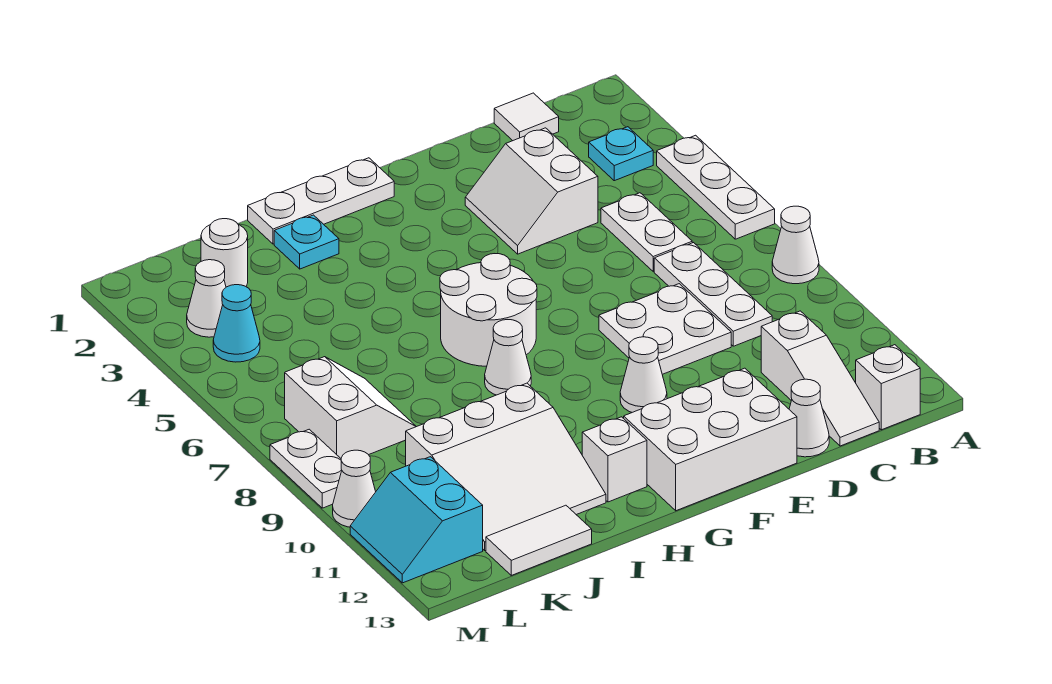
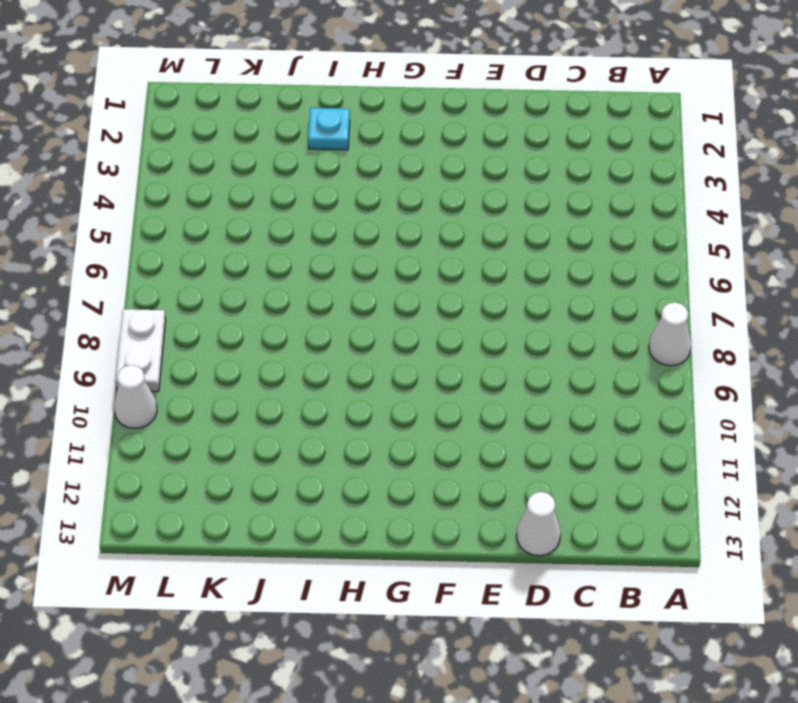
none -> white 1x3 plate [657,135,775,239]
none -> cyan 1x1 plate [589,127,653,181]
none -> white 1x1 brick [856,345,920,430]

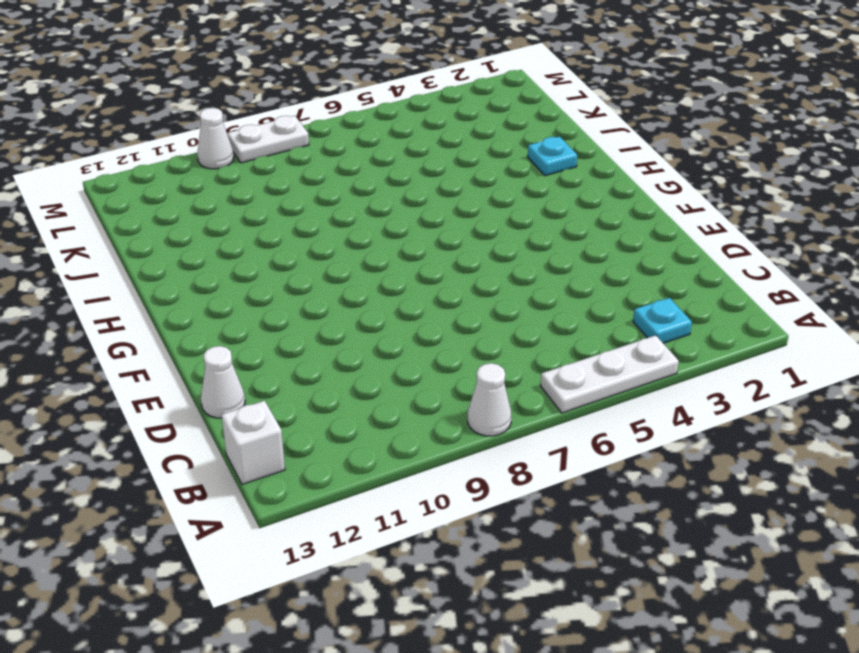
none -> white 1x1 tile [494,93,559,141]
none -> white 1x2 plate [601,193,692,272]
none -> white 1x3 plate [654,243,772,346]

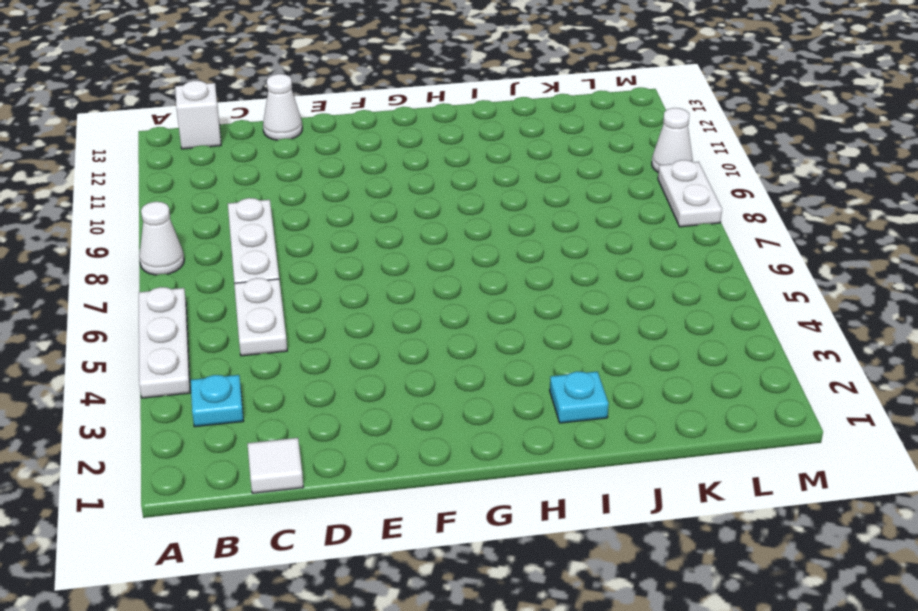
none -> white 1x3 slope [761,311,879,446]
none -> white 2x2 slope [465,128,598,254]
none -> white 2x2 plate [599,284,731,374]

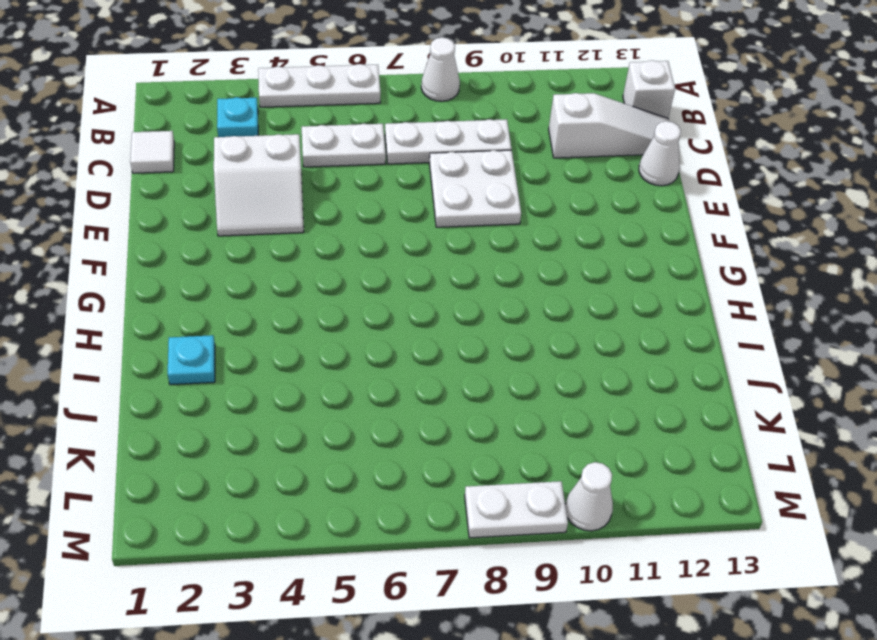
none -> white 2x3 brick [624,368,797,511]
none -> white 1x1 cone [620,337,667,412]
none -> white 1x3 plate [248,158,394,244]

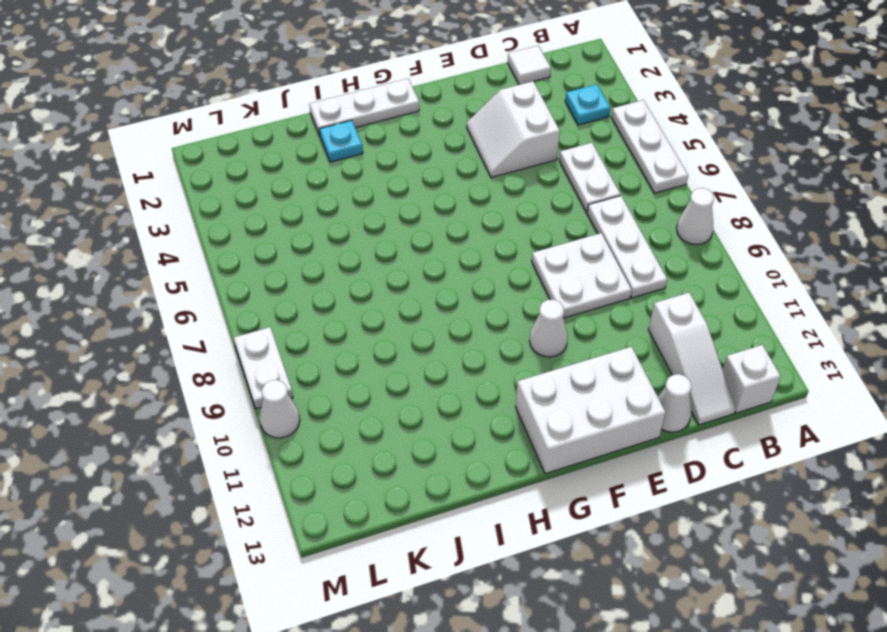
none -> white 2x2 round brick [440,254,537,366]
none -> white 1x1 cone [485,320,531,395]
none -> white 1x1 brick [582,417,647,502]

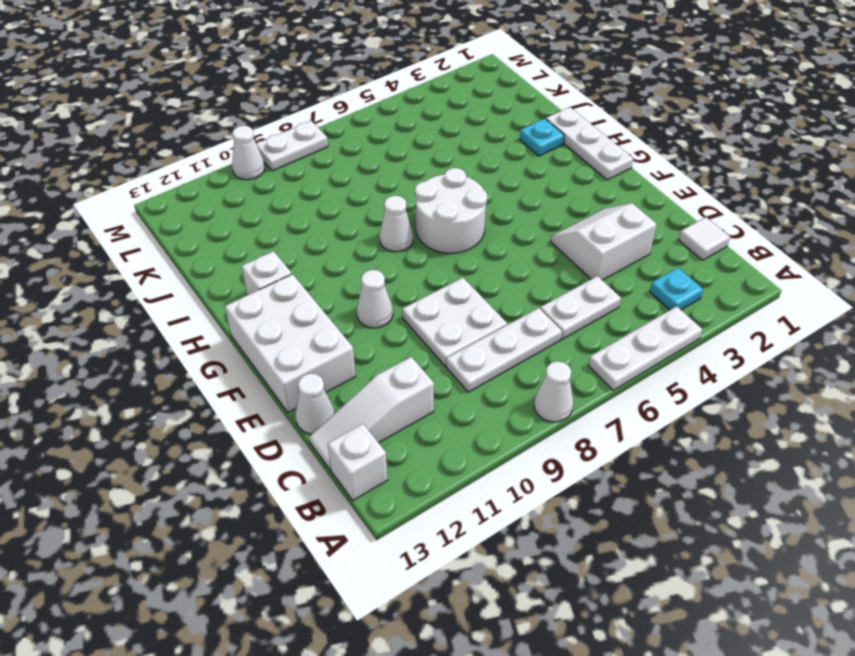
none -> white 3x3 slope [406,383,606,550]
none -> white 1x2 tile [486,505,592,575]
none -> white 1x1 round brick [201,219,248,287]

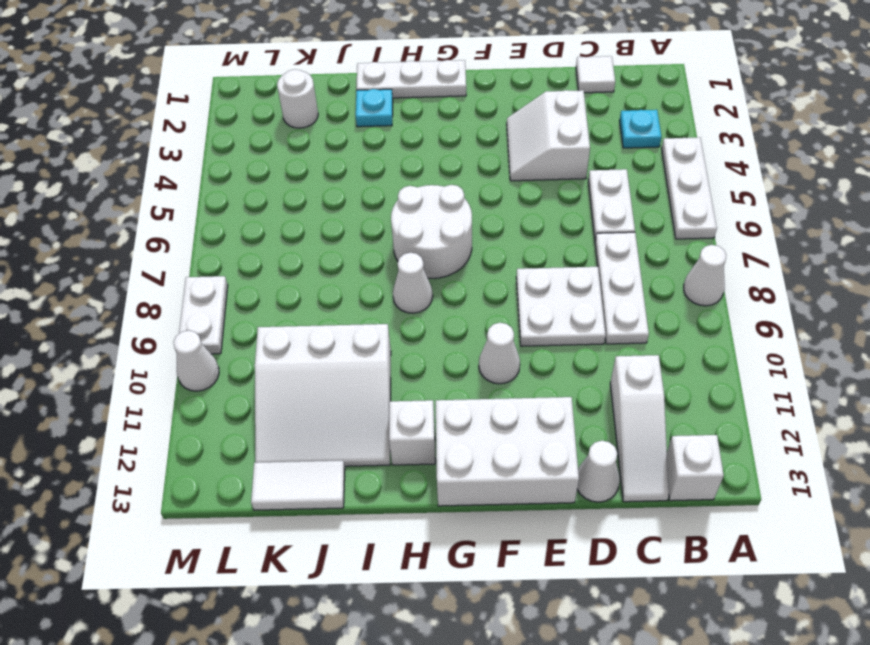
none -> white 2x2 slope [285,357,416,458]
none -> white 1x1 cone [187,260,226,337]
none -> cyan 1x1 cone [213,285,260,362]

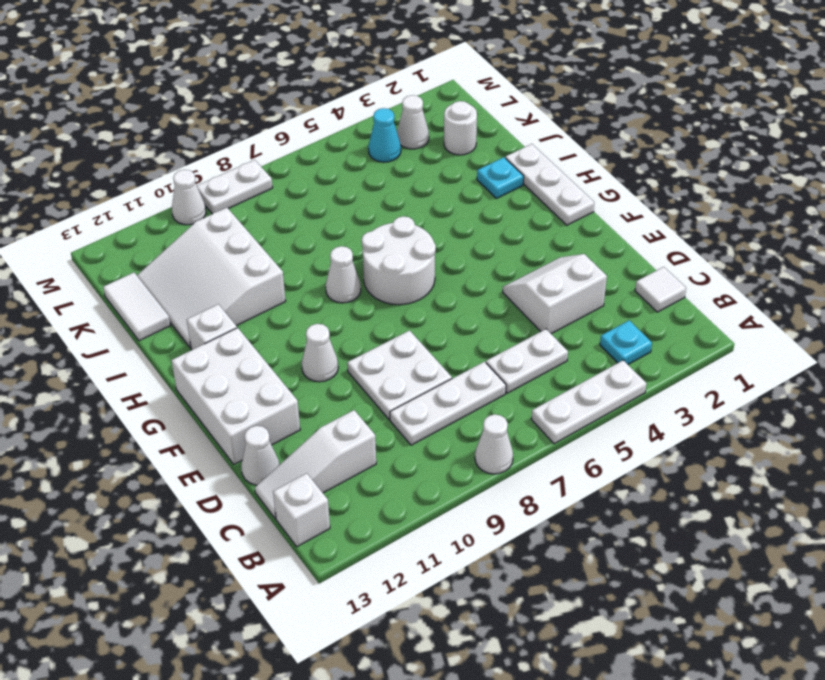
none -> white 2x2 slope [285,357,416,458]
none -> cyan 2x2 slope [350,457,483,583]

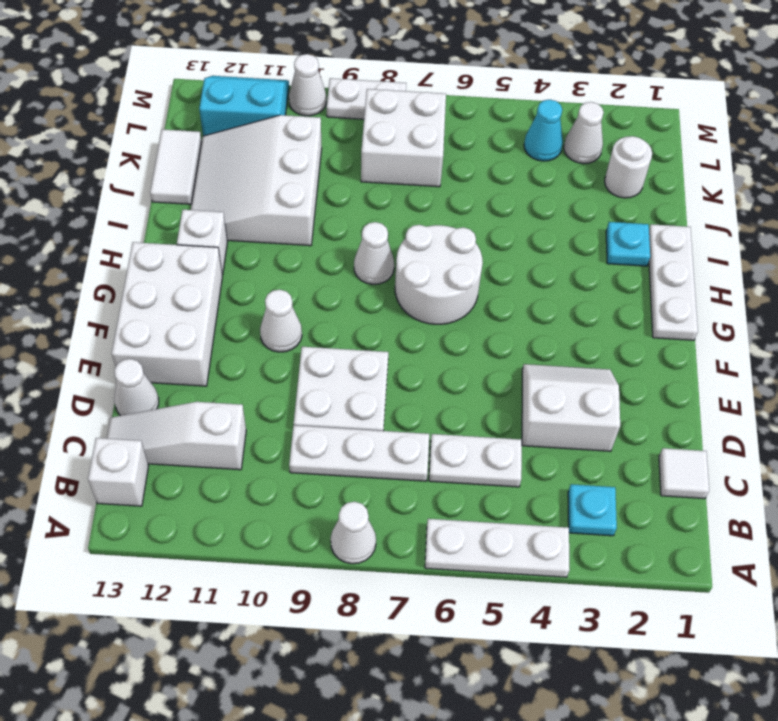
white 2x2 brick [361,89,446,187] -> white 2x2 slope [285,357,416,458]

